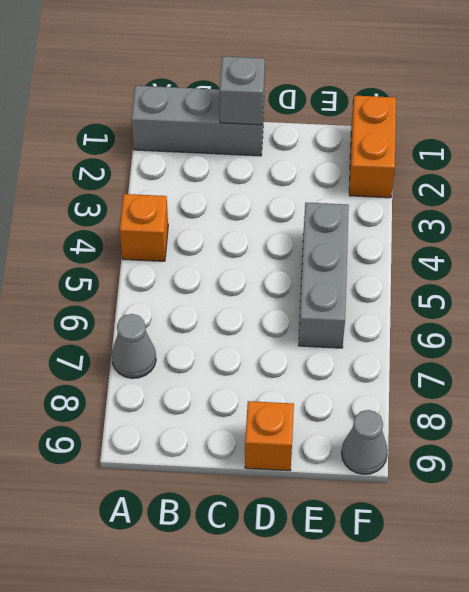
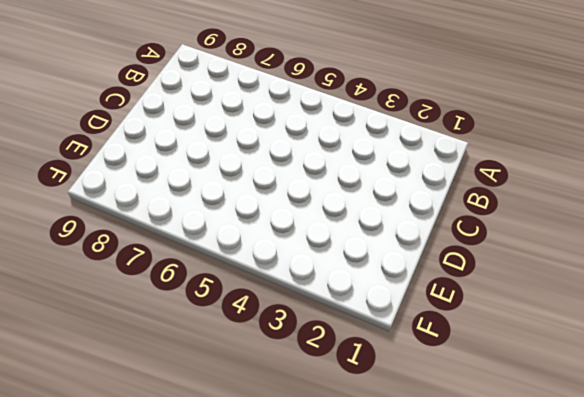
none -> grey 1x3 brick [131,86,264,156]
none -> orange 1x1 brick [120,194,168,261]

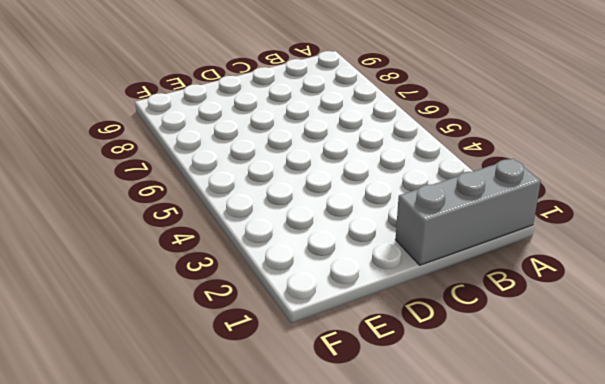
none -> orange 1x1 brick [120,194,168,261]
none -> grey 1x1 cone [112,314,156,378]

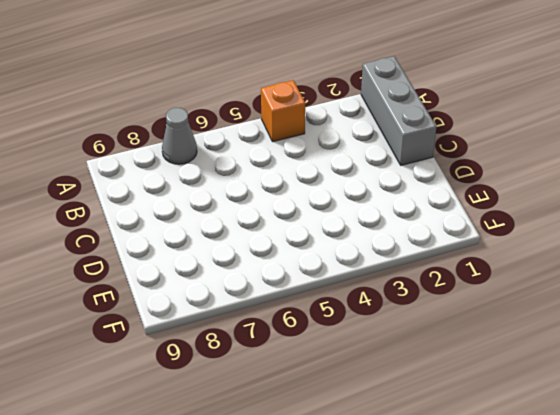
none -> orange 1x1 brick [245,401,294,471]
none -> grey 1x3 brick [298,202,349,348]

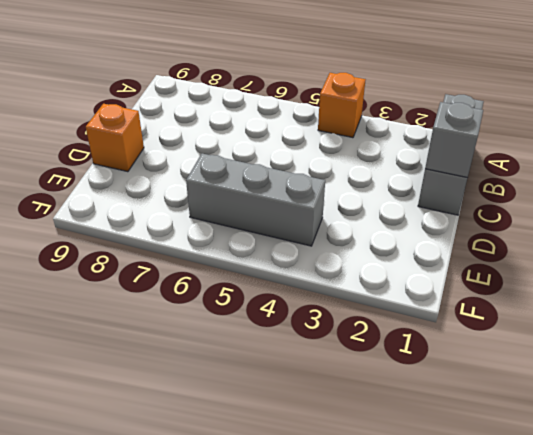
none -> grey 1x1 cone [112,314,156,378]
none -> orange 1x2 brick [349,95,396,198]

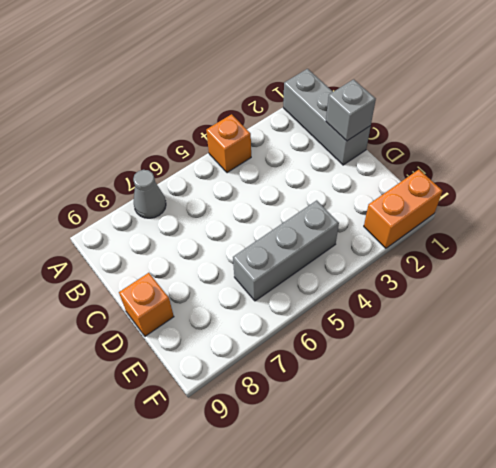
none -> grey 1x1 cone [342,410,388,474]

